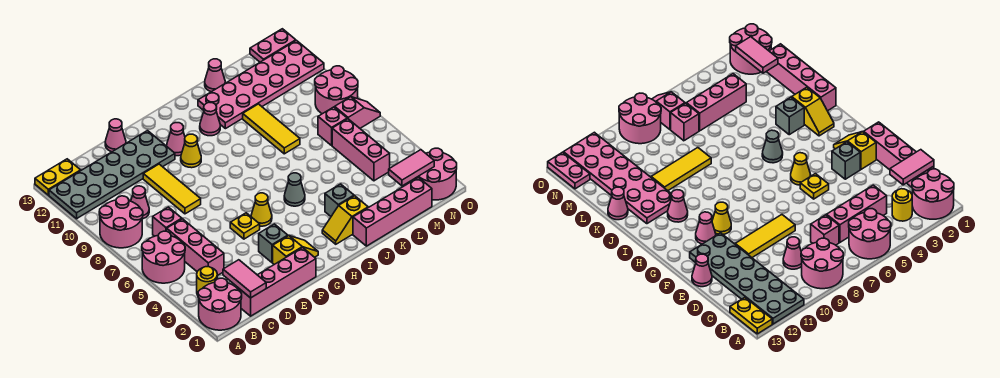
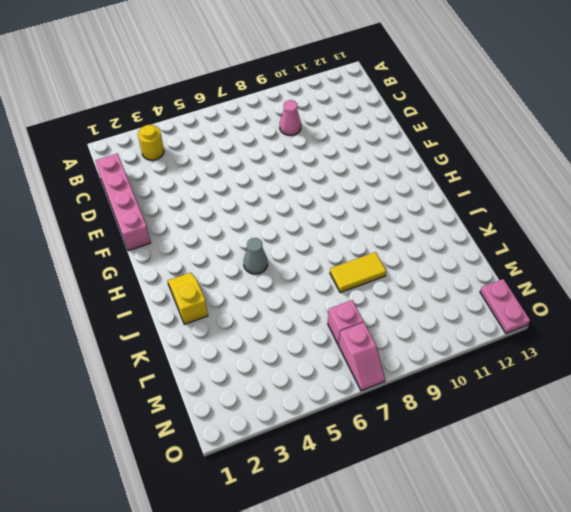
yellow 1x2 tile [330,252,386,293] -> yellow 1x3 tile [243,104,300,154]
none -> pink 2x2 round brick [198,278,242,330]
none -> pink 2x2 round brick [142,231,185,283]
none -> pink 2x2 round brick [99,196,143,248]
none -> grey 2x6 plate [49,131,175,219]

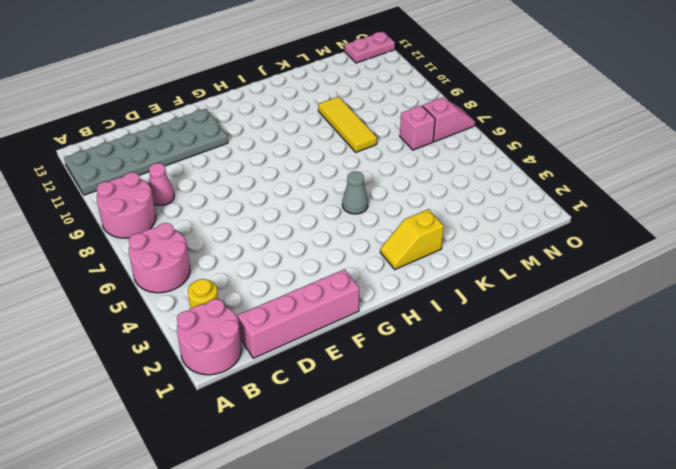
none -> yellow 1x2 plate [35,159,81,195]
none -> pink 1x3 brick [167,219,224,276]
none -> pink 1x1 brick [153,207,182,236]
none -> yellow 1x3 tile [143,164,201,214]

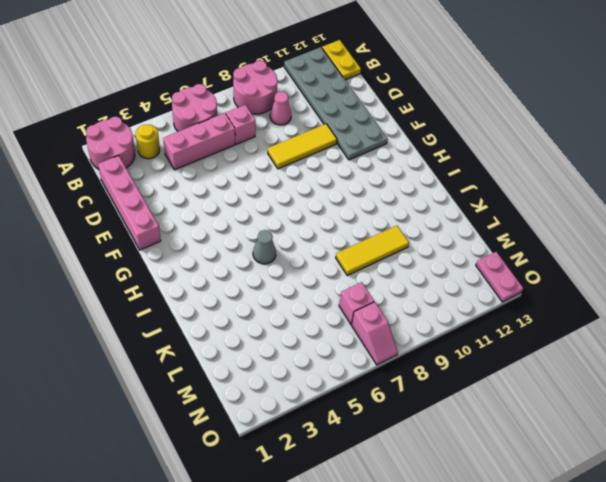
none -> pink 1x1 cone [105,119,126,152]
none -> yellow 1x2 slope [273,236,318,264]
none -> grey 1x1 brick [259,224,288,263]
none -> yellow 1x1 plate [230,213,260,239]

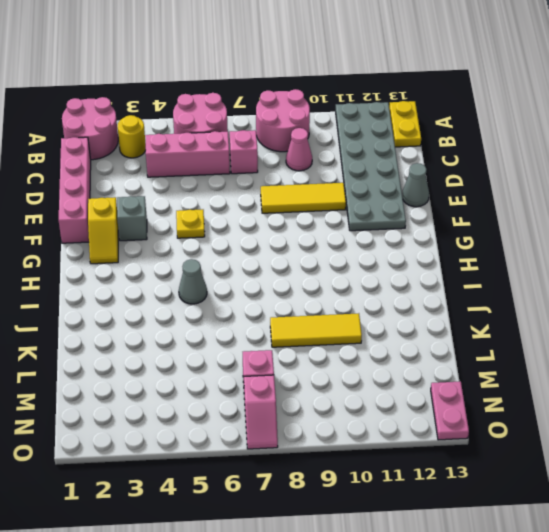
grey 1x1 cone [402,163,429,207] -> pink 1x1 cone [105,119,126,152]
none -> yellow 1x1 cone [251,193,272,226]
none -> yellow 1x1 cone [181,134,201,168]
none -> pink 1x1 cone [167,123,185,156]
none -> yellow 1x2 slope [322,196,368,244]

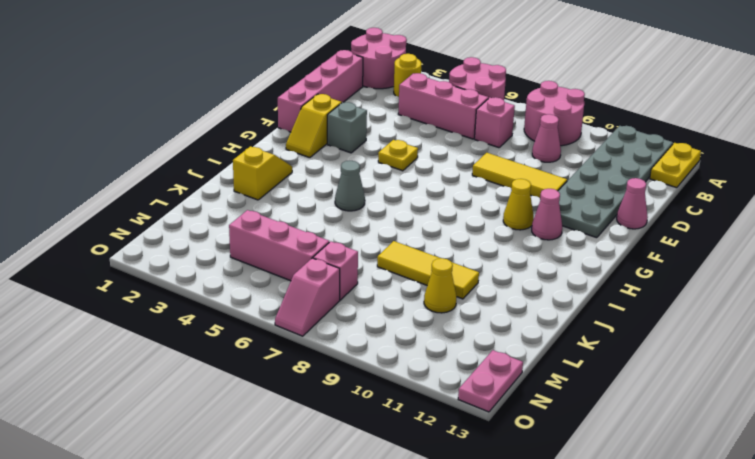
yellow 1x1 cone [424,258,457,313] -> yellow 1x1 cone moved to [251,193,272,226]
none -> pink 1x1 cone [200,102,220,136]
none -> pink 1x4 brick [353,178,432,246]
none -> grey 1x1 brick [325,184,354,216]
none -> pink 2x6 plate [198,41,324,129]

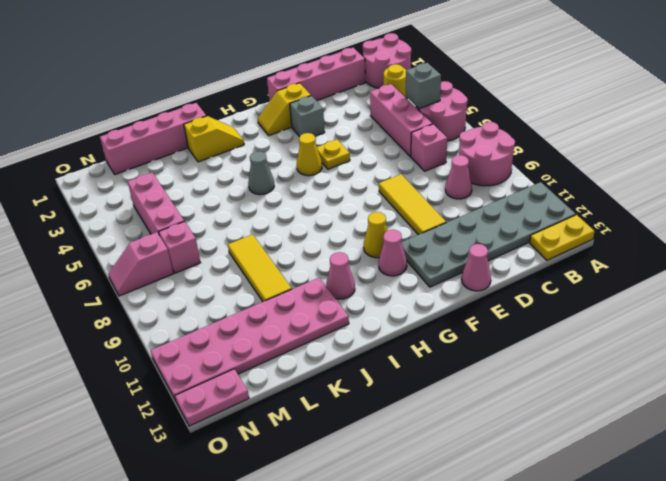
grey 1x1 brick [406,63,441,109] -> grey 1x1 brick moved to [325,184,354,216]
none -> pink 1x1 cone [205,59,225,92]
none -> pink 2x2 round brick [414,148,457,200]
none -> pink 2x2 round brick [315,66,358,114]
none -> pink 1x2 tile [223,260,266,298]

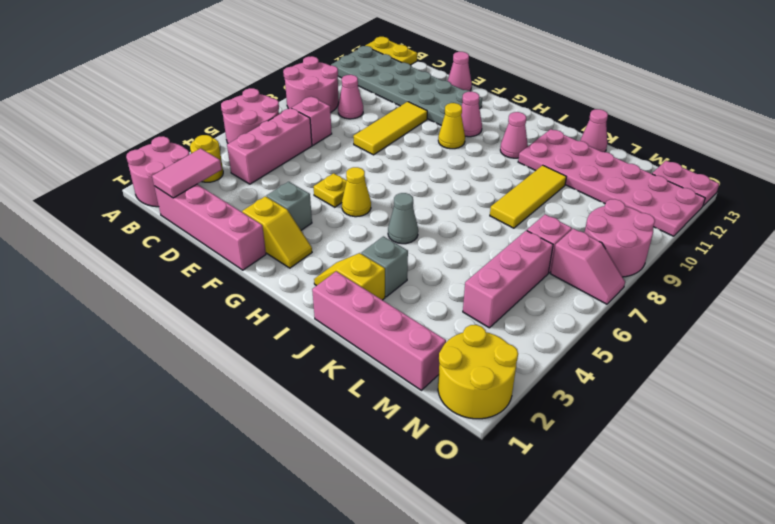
yellow 2x2 round brick [438,325,518,419] -> pink 2x2 round brick [414,148,457,200]
none -> pink 1x2 tile [389,150,434,186]

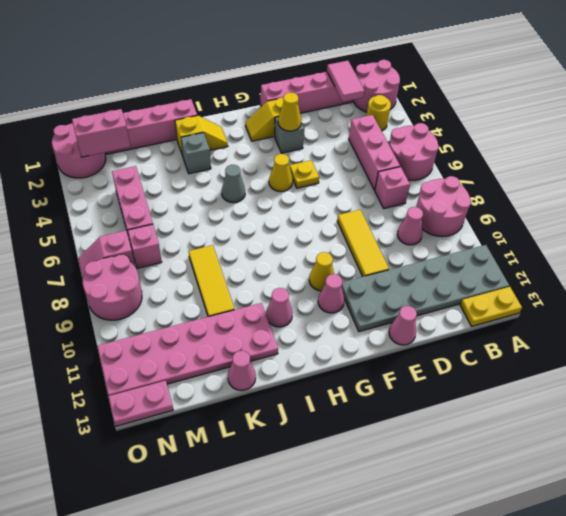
yellow 1x1 cone [278,93,301,131] -> none
pink 1x2 brick [72,109,130,157] -> pink 1x2 tile [389,150,434,186]

